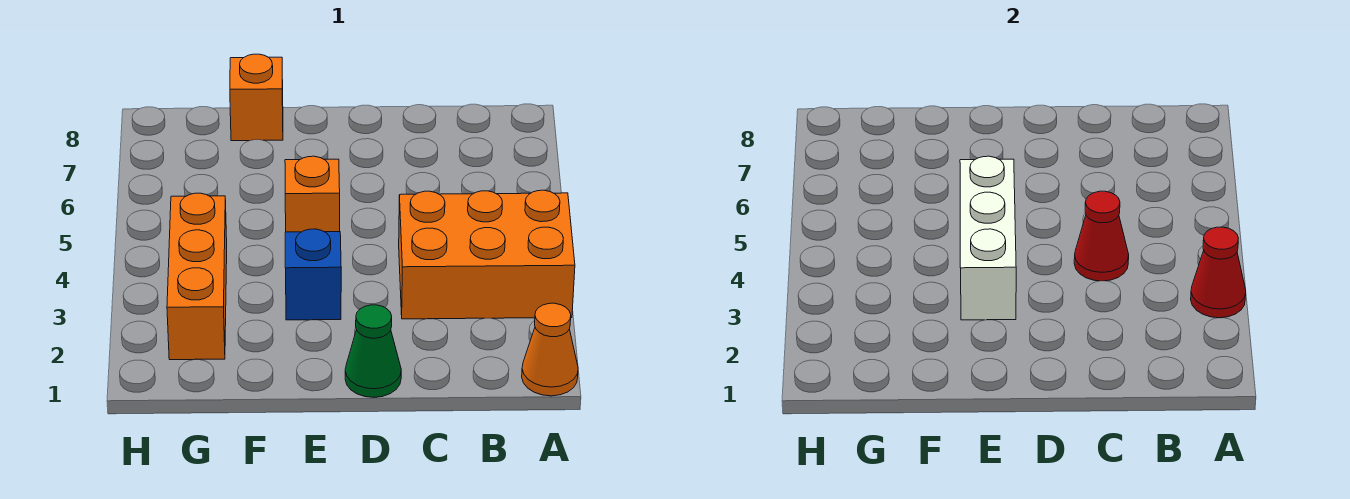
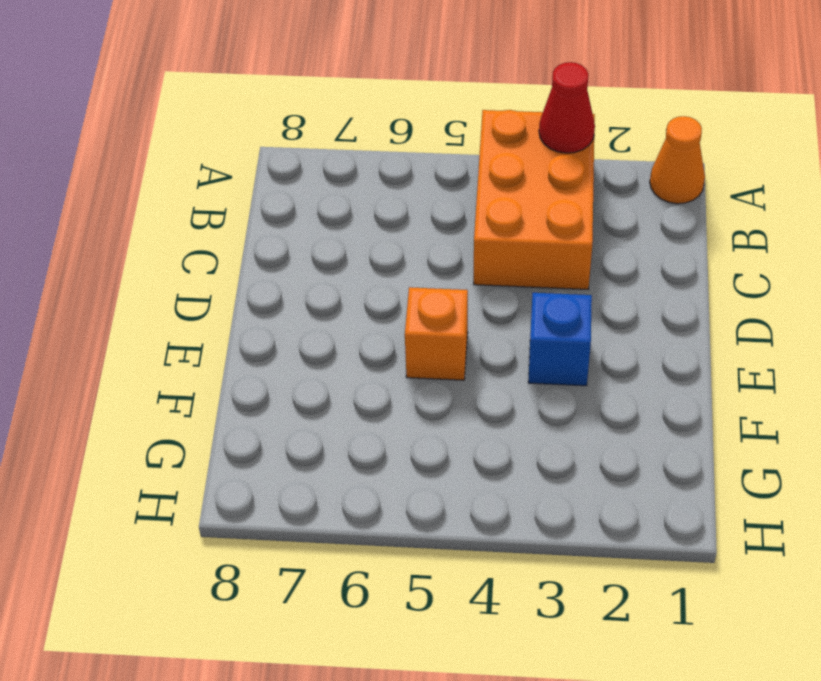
none -> green 1x1 cone [345,305,401,397]
none -> orange 1x1 brick [230,54,283,141]

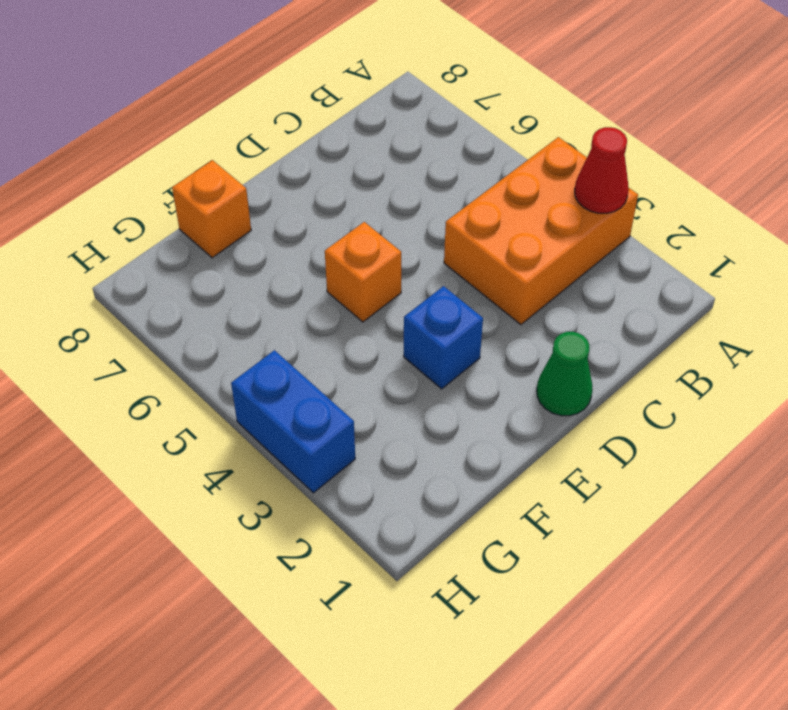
blue 1x2 brick [231,350,355,493] -> none
none -> orange 1x1 cone [522,303,578,396]
none -> orange 1x3 brick [167,193,227,360]

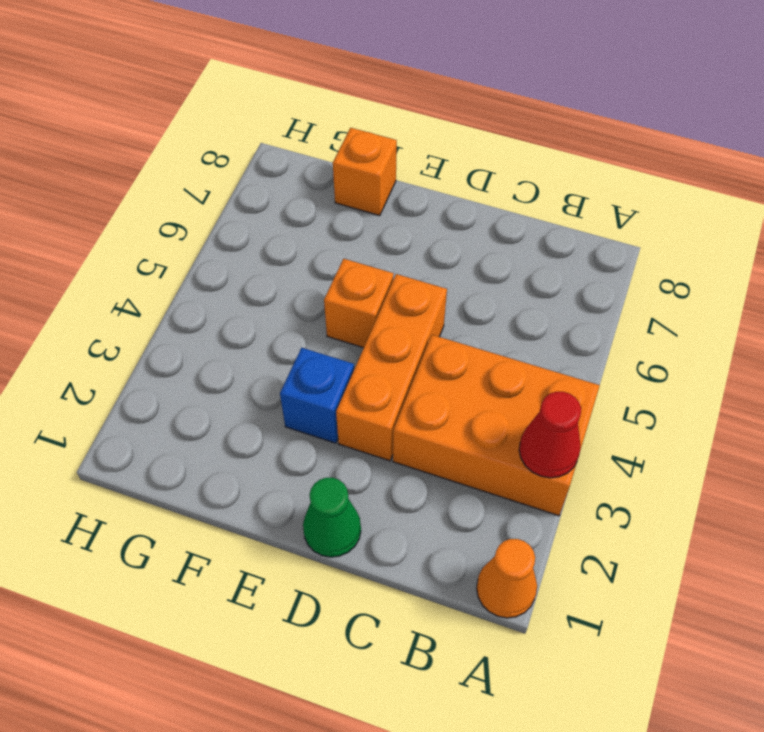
orange 1x3 brick [336,274,447,461] -> orange 1x3 brick moved to [167,193,227,360]
none -> red 1x1 cone [1074,191,1129,281]
none -> white 1x3 brick [960,156,1016,320]

